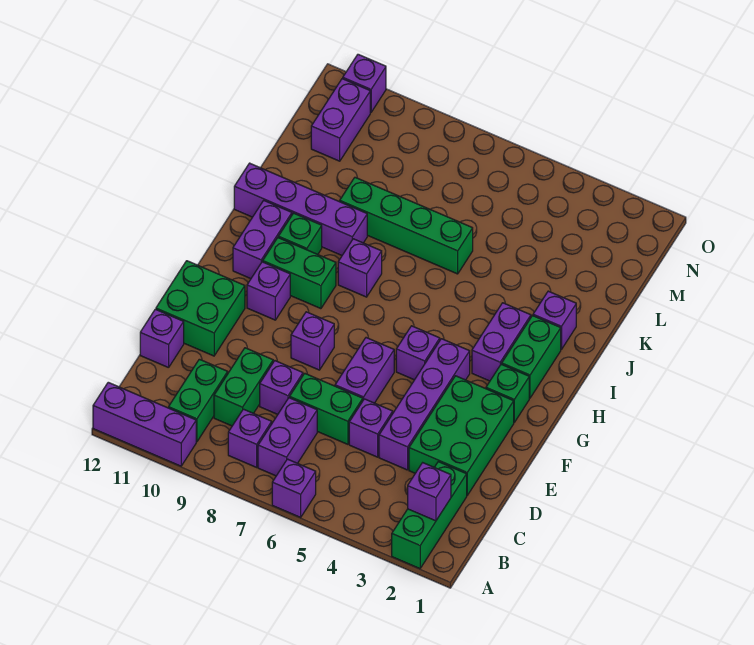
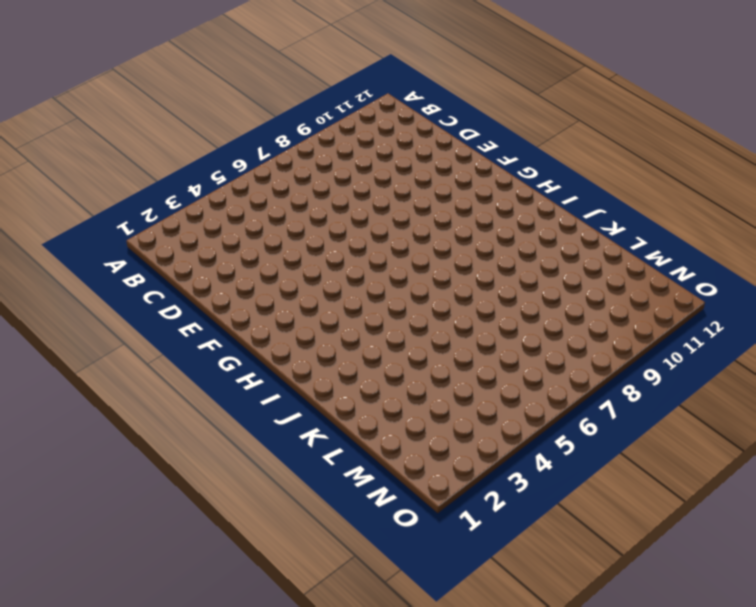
none -> green 1x3 brick [392,462,467,569]
none -> purple 1x1 brick [272,459,316,517]
none -> purple 1x3 brick [93,382,196,466]
none -> purple 1x2 brick [258,398,317,476]

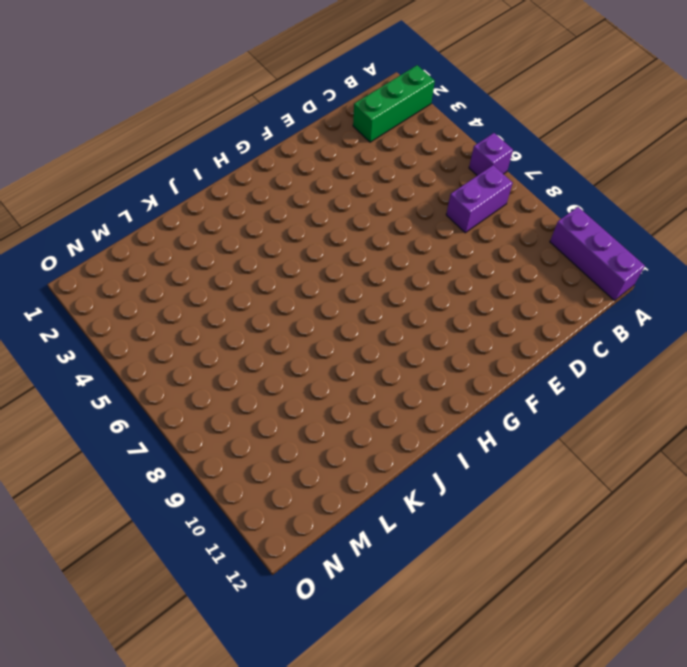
none -> purple 1x1 brick [228,409,272,467]
none -> green 1x2 brick [169,359,228,442]
none -> green 1x2 brick [214,348,273,426]
none -> green 2x3 brick [409,376,514,495]

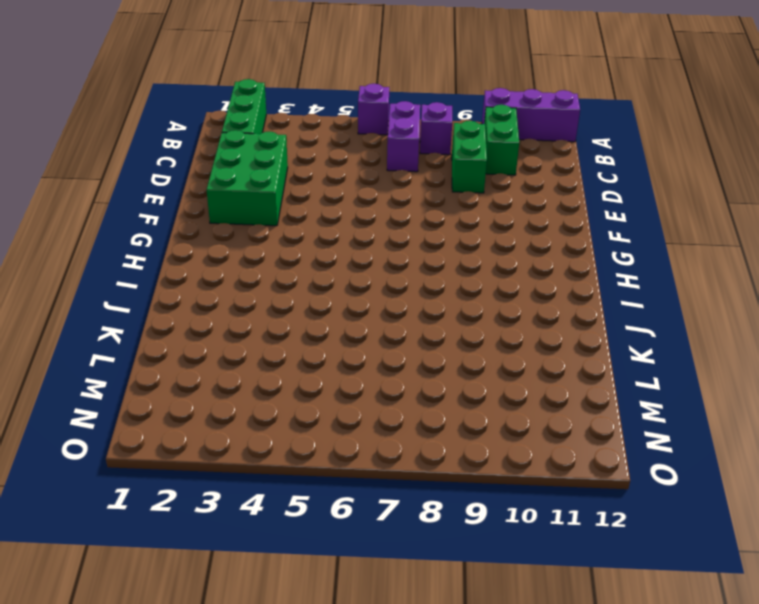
none -> purple 1x4 brick [379,339,470,470]
none -> purple 1x1 brick [349,399,393,457]
none -> green 1x2 brick [290,373,363,444]
none -> purple 1x1 brick [260,361,303,414]

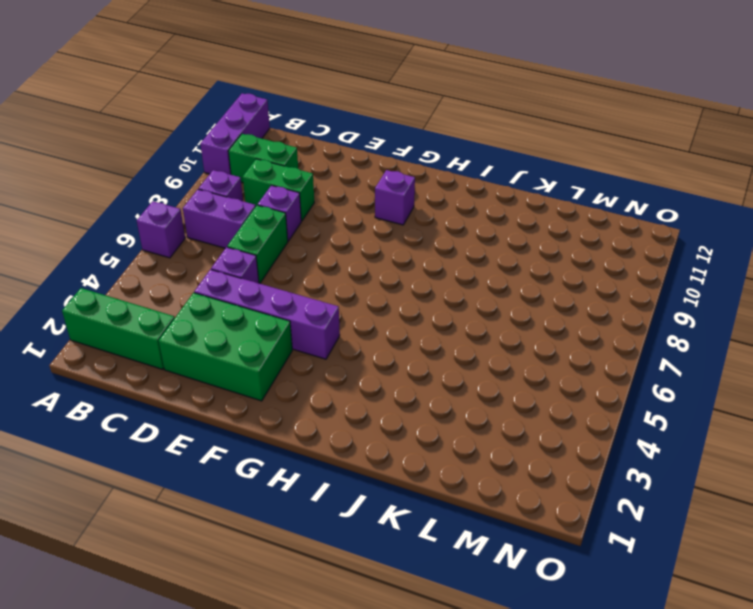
none -> purple 1x1 brick [140,309,184,368]
none -> purple 1x2 brick [335,338,394,403]
none -> green 2x2 brick [156,261,245,356]
none -> purple 1x1 brick [291,312,334,370]

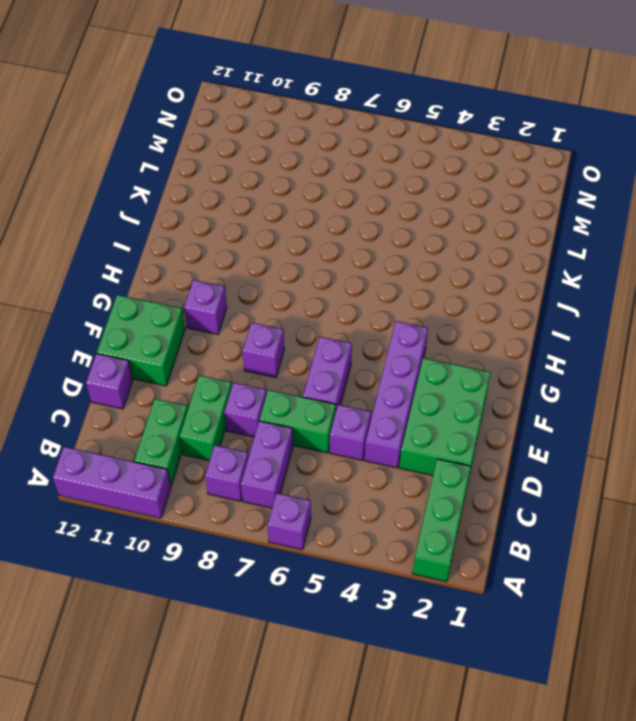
none -> green 1x1 brick [486,364,529,422]
none -> purple 1x1 brick [396,326,440,380]
none -> green 1x2 brick [502,316,561,398]
none -> purple 1x2 brick [472,303,531,381]

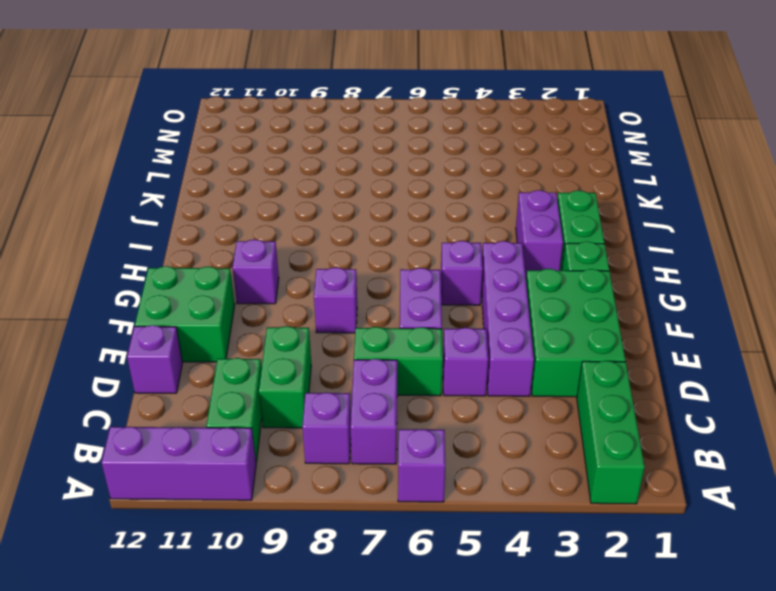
none -> purple 1x1 brick [260,361,303,414]
none -> green 1x2 brick [263,238,336,309]
none -> purple 1x2 brick [233,200,292,279]
none -> purple 1x1 brick [338,239,382,297]

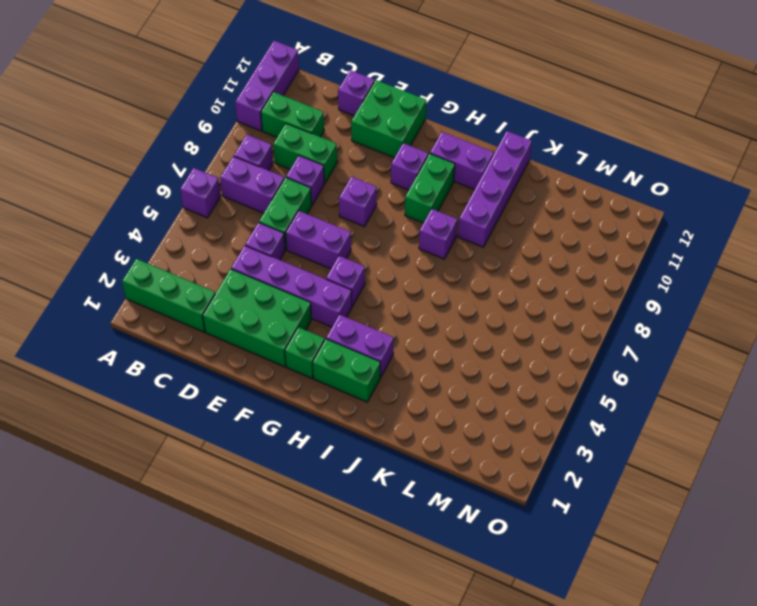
none -> green 1x1 brick [278,213,322,254]
none -> purple 1x1 brick [533,291,576,350]
none -> green 1x4 brick [340,177,473,274]
none -> purple 1x2 brick [311,79,370,161]

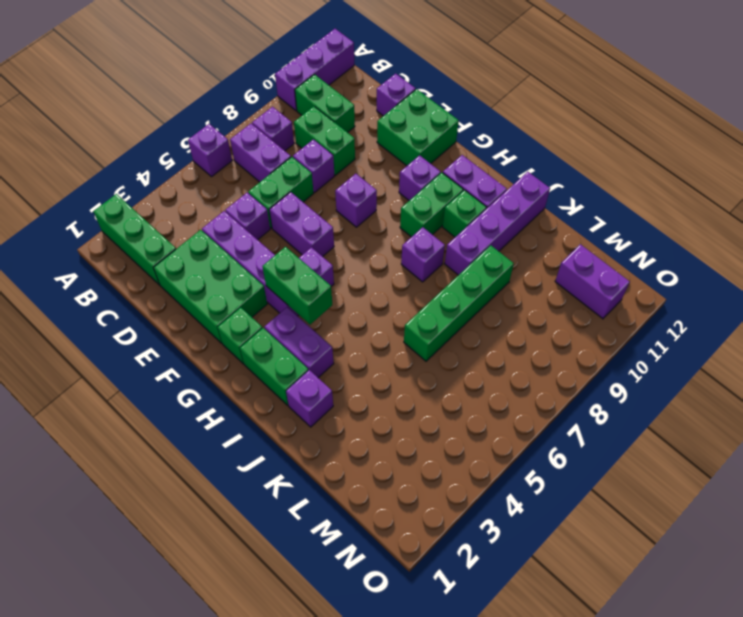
green 1x2 brick [262,247,332,325] -> none
none -> purple 1x1 brick [343,54,386,112]
none -> purple 1x1 brick [408,463,451,521]

